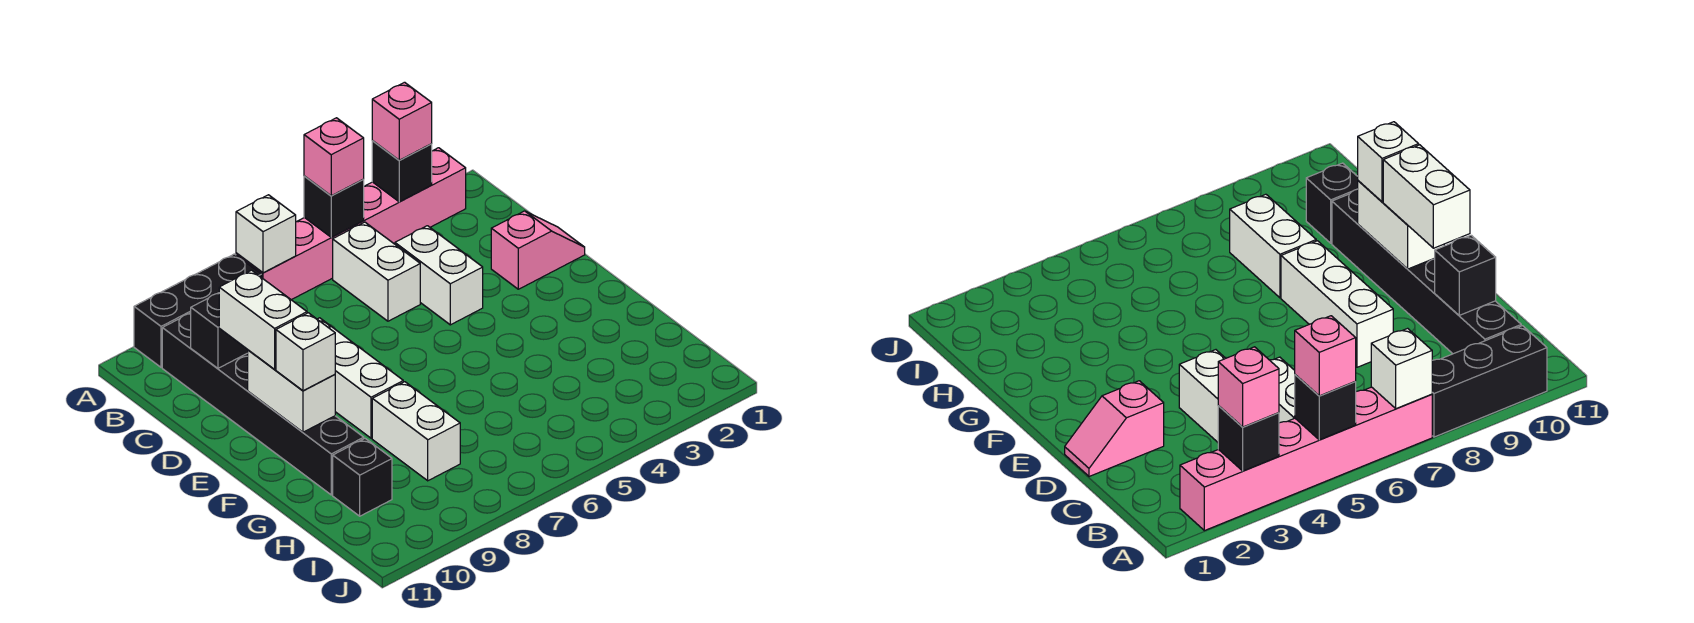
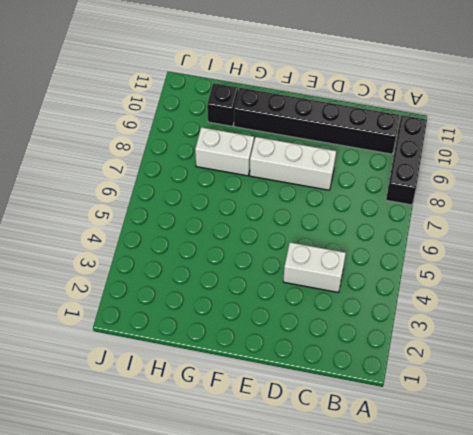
none -> pink 1x6 brick [236,148,466,300]
none -> white 1x2 brick [333,222,420,321]
none -> pink 1x2 slope [491,211,585,289]

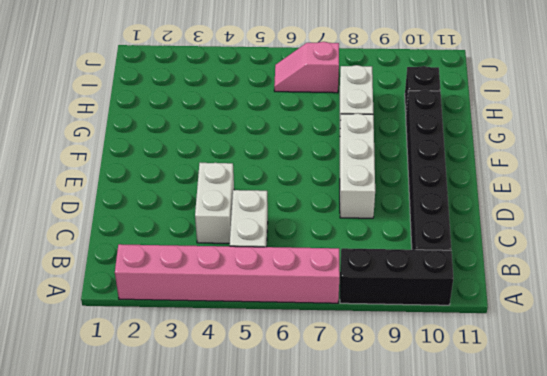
pink 1x2 slope [274,42,339,93] -> pink 1x2 slope moved to [491,211,585,289]
none -> black 1x1 brick [372,141,432,202]
none -> black 1x1 brick [304,176,364,237]
none -> white 1x1 brick [236,195,296,273]

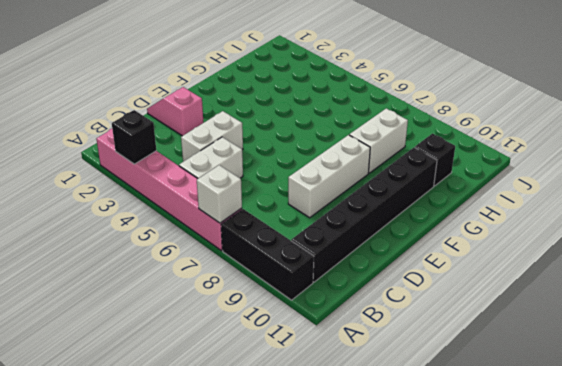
none -> black 1x1 brick [304,176,364,237]
none -> black 1x1 brick [191,293,248,368]
none -> white 1x2 brick [248,350,335,432]

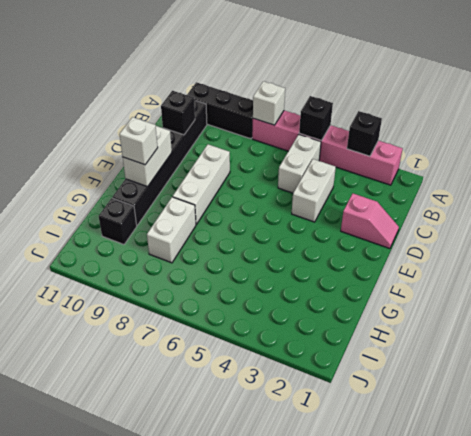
none -> pink 1x1 brick [372,82,432,160]
none -> pink 1x1 brick [304,118,364,196]
none -> white 1x2 brick [219,270,307,370]

